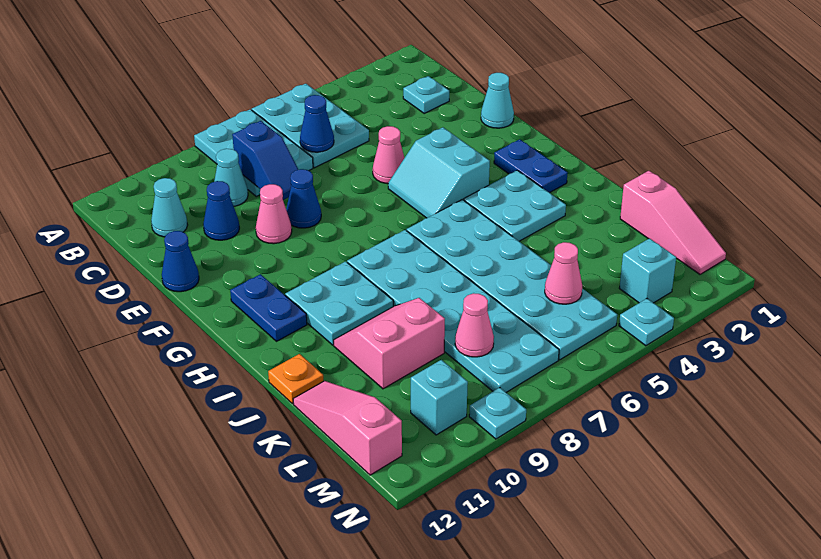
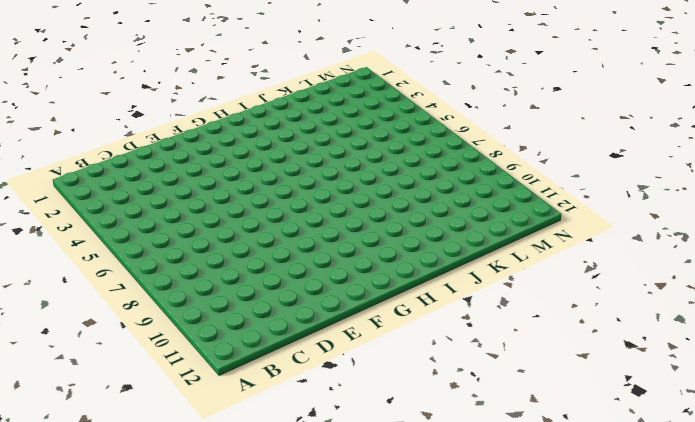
none -> cyan 2x3 plate [252,84,369,168]
none -> cyan 2x3 plate [194,109,313,196]
none -> cyan 1x1 plate [403,76,449,113]
none -> cyan 1x1 cone [214,149,248,206]

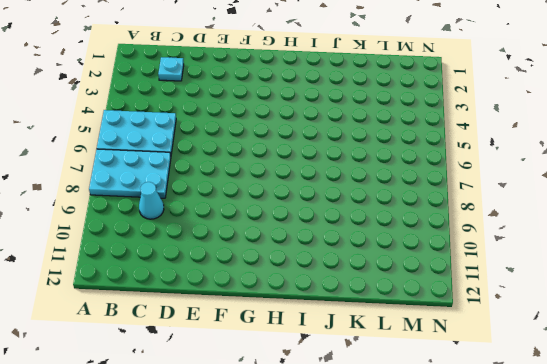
none -> cyan 1x1 cone [151,178,187,237]
none -> blue 1x1 cone [203,181,239,240]
none -> cyan 1x1 cone [481,73,514,128]
none -> pink 1x1 cone [373,126,404,184]

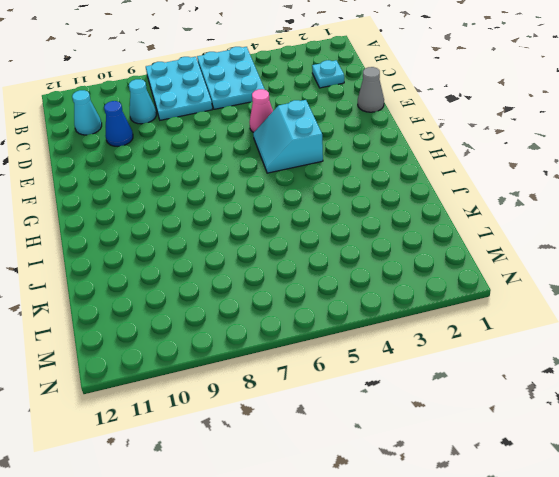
grey 1x1 cone [358,67,384,112] -> cyan 1x1 cone [481,73,514,128]
none -> blue 1x1 cone [286,169,321,228]
none -> pink 1x1 cone [256,184,292,244]
none -> blue 1x1 cone [162,231,199,292]
none -> blue 1x2 plate [494,139,568,193]

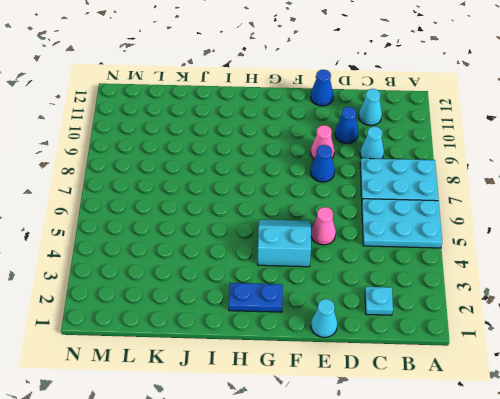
none -> blue 1x2 plate [230,274,307,341]
none -> cyan 2x2 plate [464,170,566,241]
none -> cyan 2x6 plate [407,199,617,360]
none -> cyan 2x6 plate [347,230,559,392]

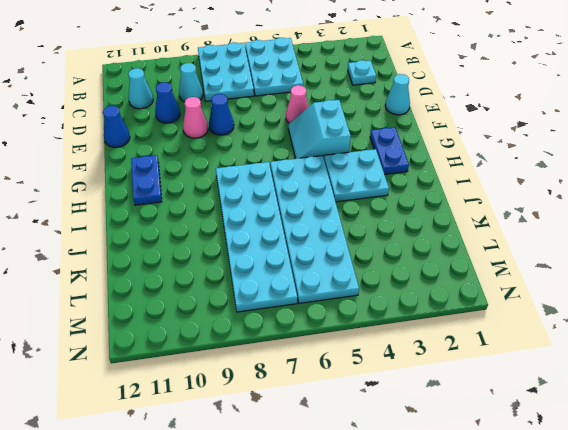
none -> cyan 2x2 plate [285,261,393,345]
none -> pink 2x2 slope [334,298,445,389]
none -> orange 1x1 plate [268,354,323,404]
none -> pink 1x3 slope [620,171,726,274]

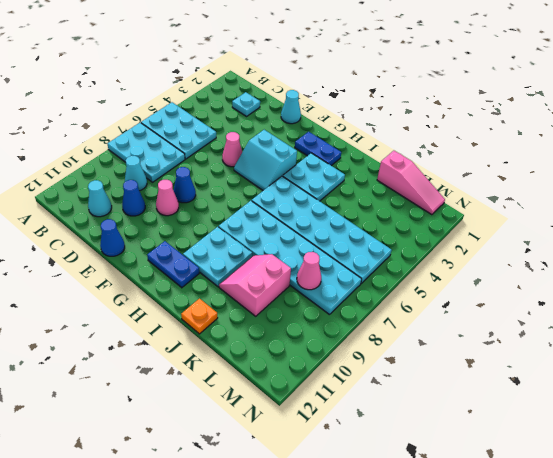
none -> pink 1x3 slope [293,381,402,475]
none -> cyan 1x1 brick [619,238,676,303]
none -> cyan 1x1 brick [411,360,468,435]
none -> cyan 1x1 plate [619,299,674,346]

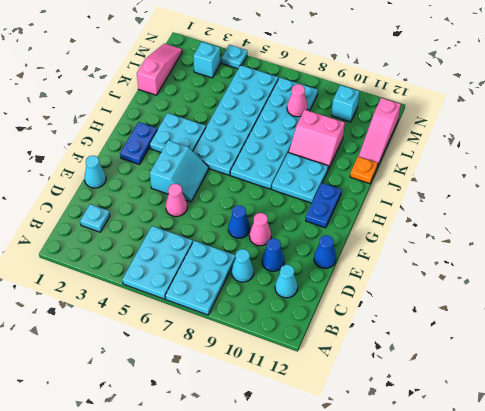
none -> cyan 1x1 plate [469,388,526,439]
none -> blue 1x1 cone [300,95,334,152]
none -> blue 1x2 slope [232,121,298,200]
none -> pink 1x1 cone [545,242,582,304]

